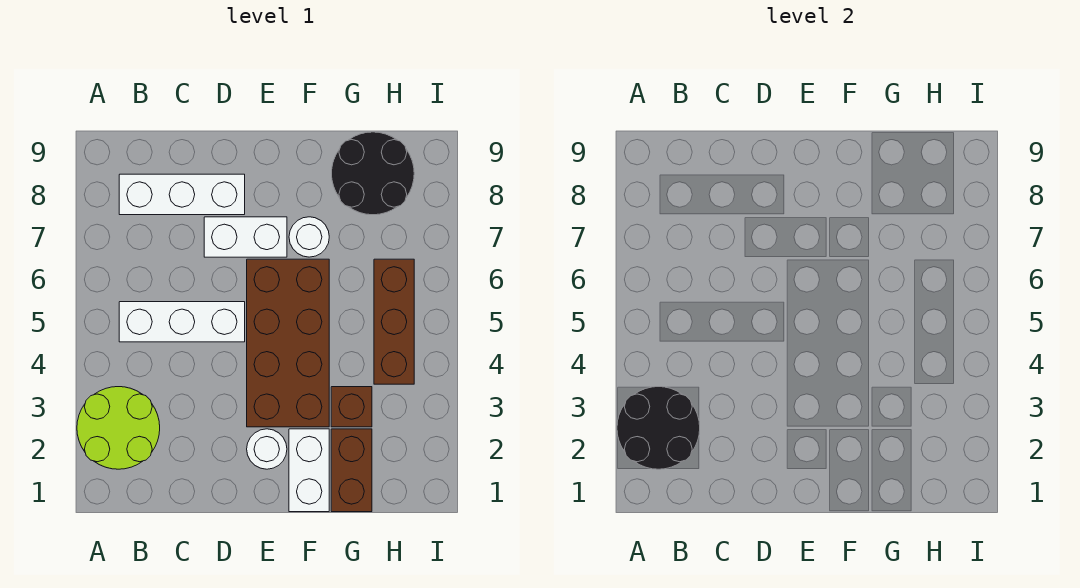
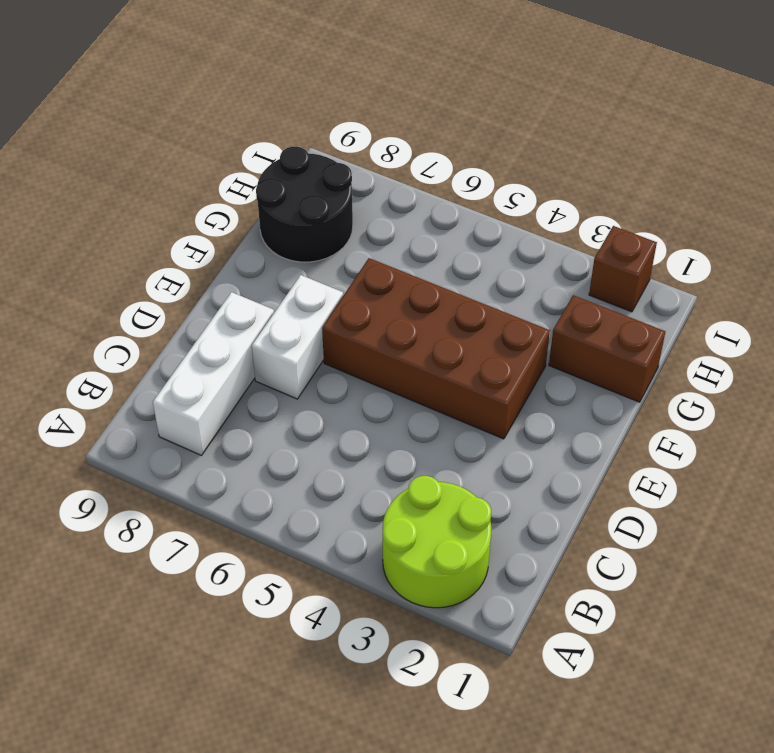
brown 1x1 brick [589,226,657,312] -> brown 1x1 brick moved to [331,387,372,427]
none -> white 1x3 brick [119,302,245,342]
none -> white 1x1 round brick [247,429,287,469]
none -> white 1x2 brick [289,429,329,512]

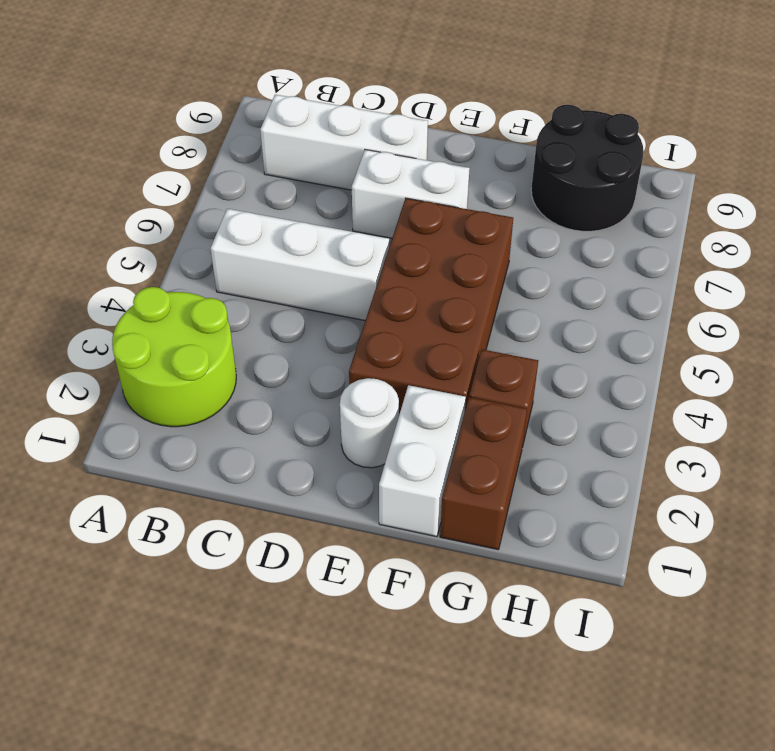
none -> white 1x1 round brick [289,217,329,257]
none -> brown 1x3 brick [374,259,414,384]
none -> black 2x2 round brick [617,387,700,469]

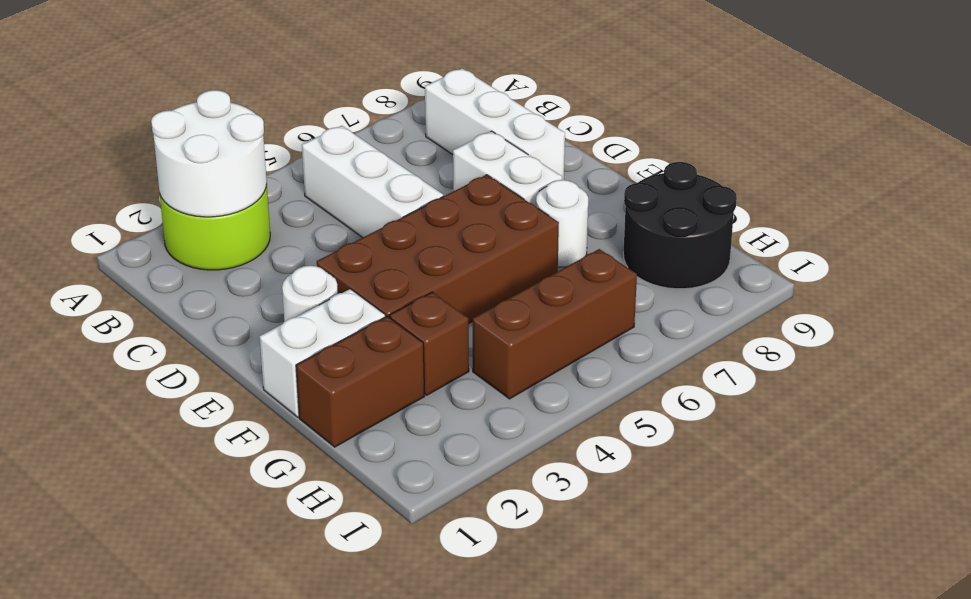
white 2x2 round brick [151,90,267,217] -> black 2x2 round brick [617,387,700,469]

